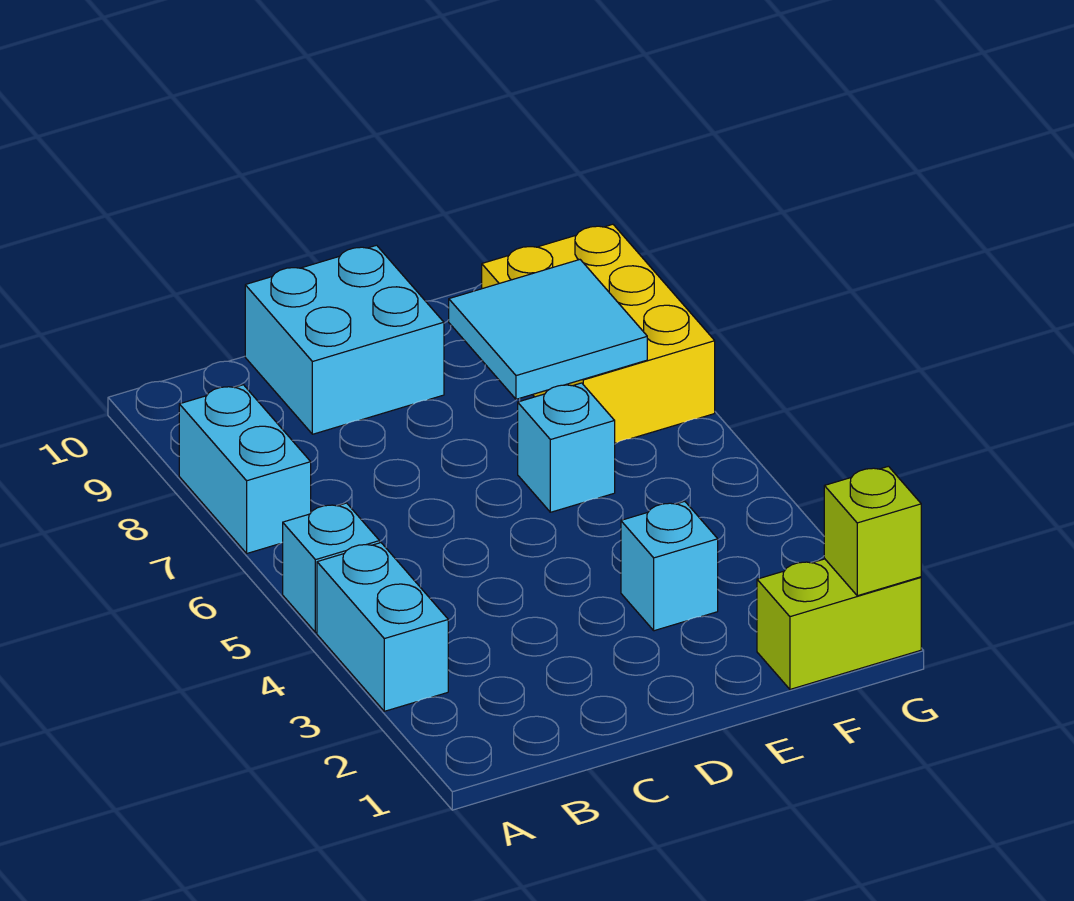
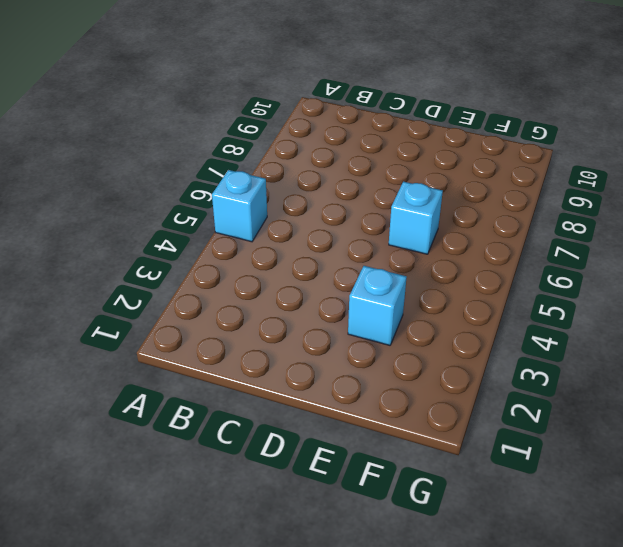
none -> cyan 1x2 brick [317,543,448,711]
none -> cyan 1x2 brick [179,385,311,553]

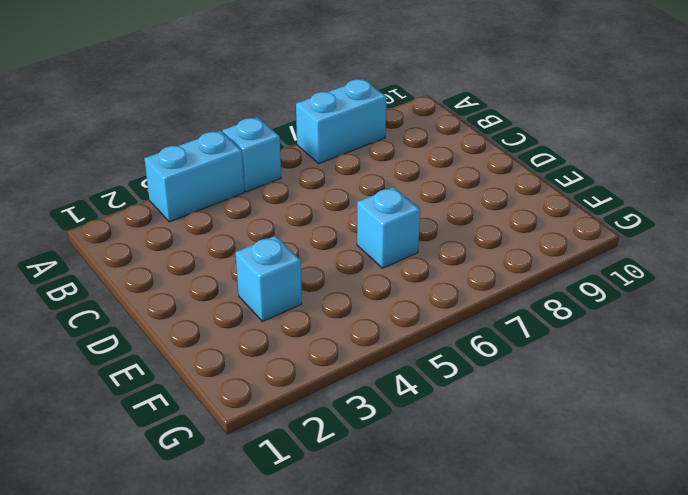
none -> cyan 2x2 brick [245,245,444,434]
none -> lime 1x2 brick [757,559,921,689]

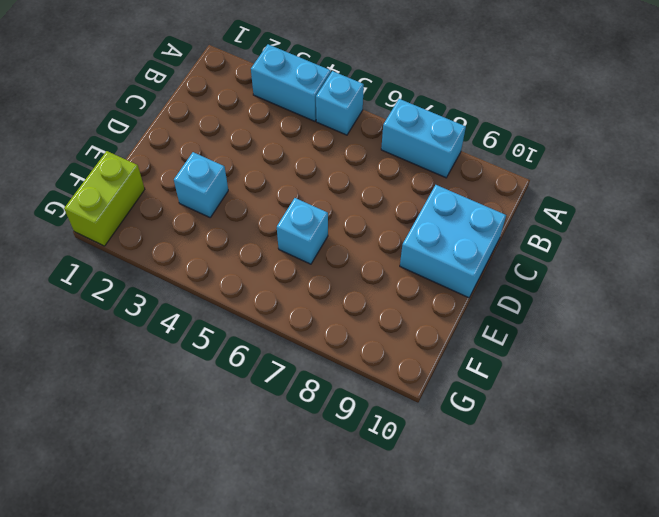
none -> yellow 2x3 brick [482,224,715,443]
none -> cyan 2x2 tile [449,260,647,399]

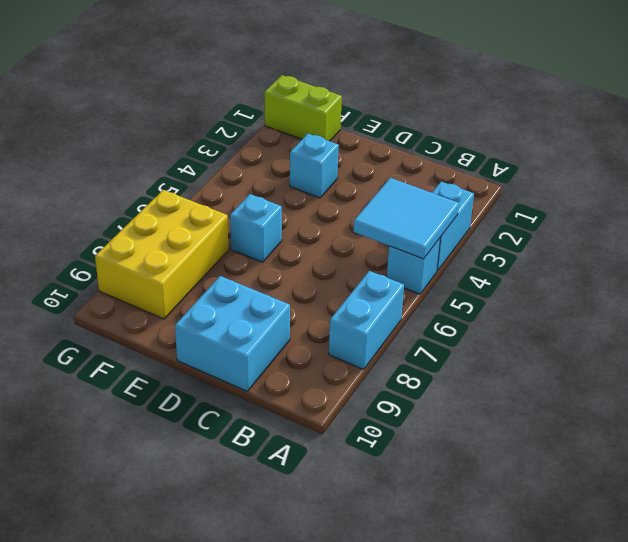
cyan 2x2 tile [353,178,459,259] -> cyan 2x2 tile moved to [449,260,647,399]
none -> lime 1x1 brick [824,466,921,596]

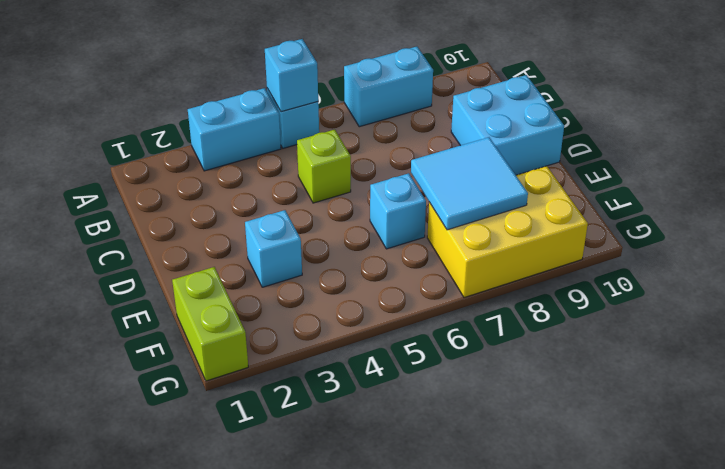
cyan 1x1 brick [265,39,318,112] -> none
lime 1x1 brick [297,130,351,203] -> lime 1x1 brick moved to [824,466,921,596]

